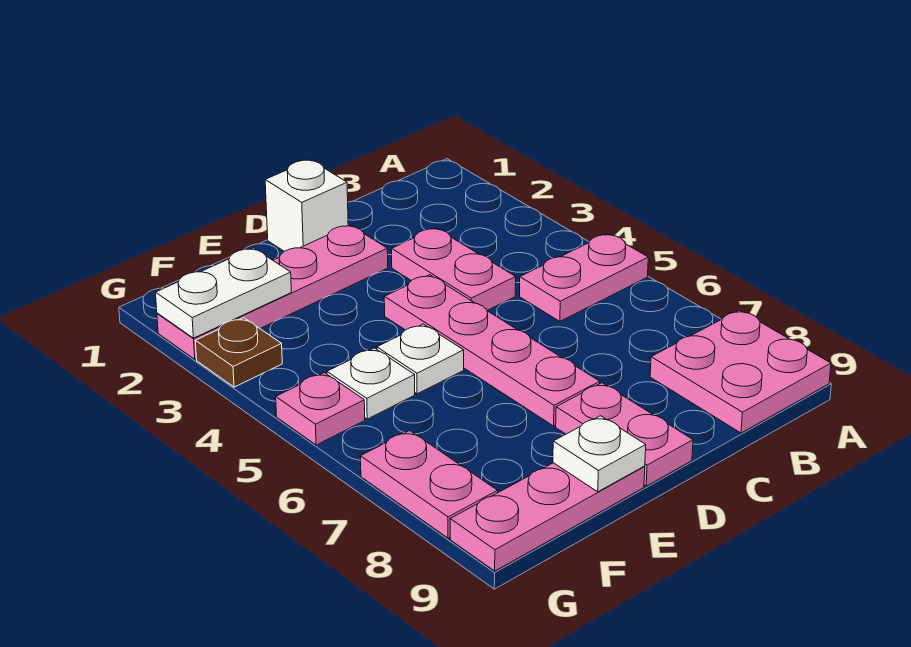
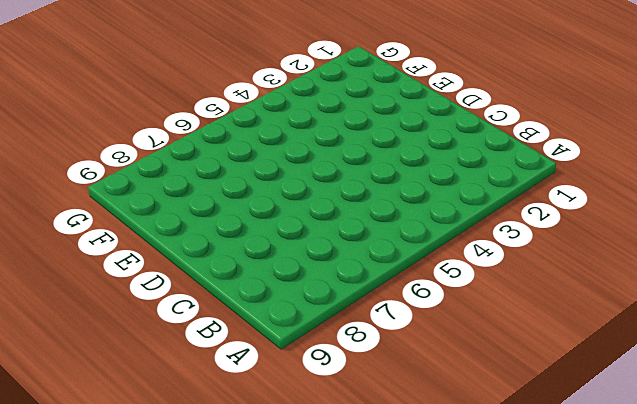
none -> pink 1x2 plate [520,234,648,321]
none -> pink 2x2 plate [650,310,831,433]
none -> pink 1x2 plate [392,228,516,310]

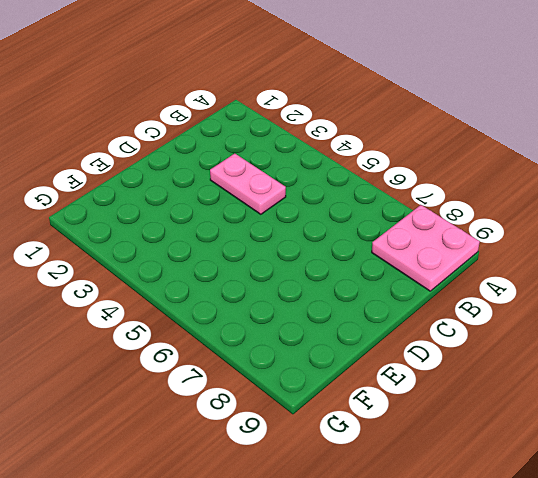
none -> pink 1x2 plate [520,234,648,321]
none -> white 1x1 brick [265,160,348,251]
none -> pink 1x4 plate [157,225,388,359]

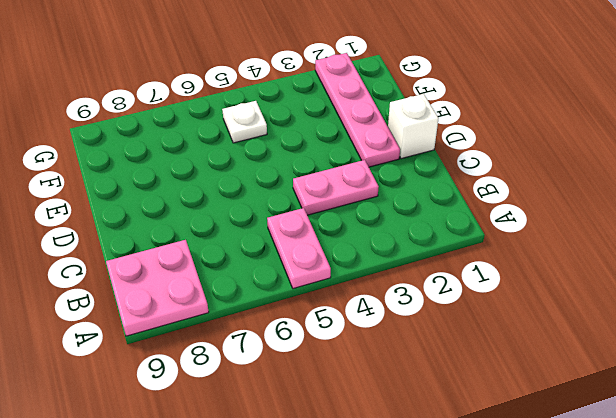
none -> pink 1x4 plate [384,275,600,426]
none -> pink 1x2 plate [556,383,693,486]
none -> white 1x1 plate [377,324,464,394]

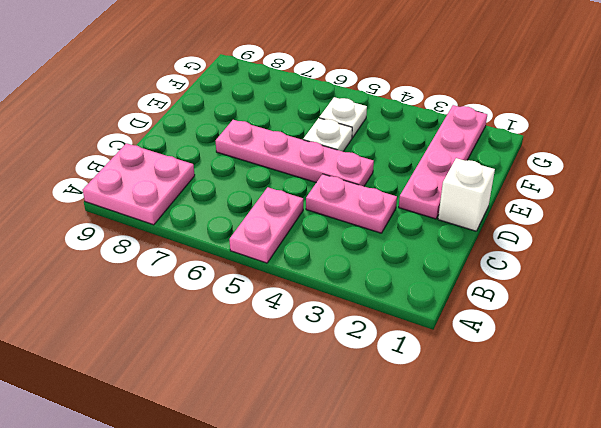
none -> pink 1x2 plate [556,383,693,486]
none -> pink 1x3 plate [450,463,645,571]
none -> brown 1x1 plate [196,318,282,387]

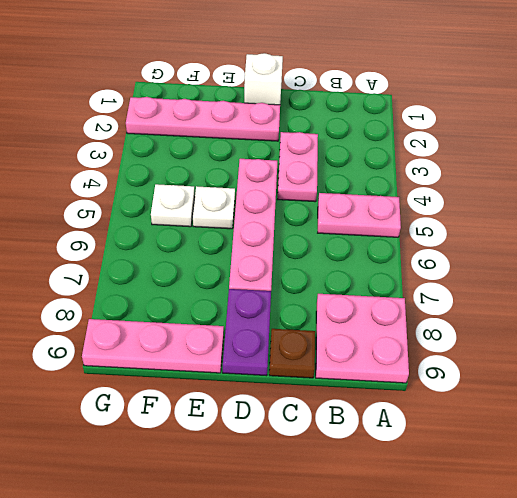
brown 1x1 plate [269,329,315,378] -> brown 1x1 plate moved to [196,318,282,387]
purple 1x2 plate [223,289,271,376] -> pink 1x2 plate [556,383,693,486]
none -> pink 1x1 plate [276,373,365,445]
none -> pink 1x2 plate [361,431,498,538]
none -> white 1x1 plate [553,416,646,492]

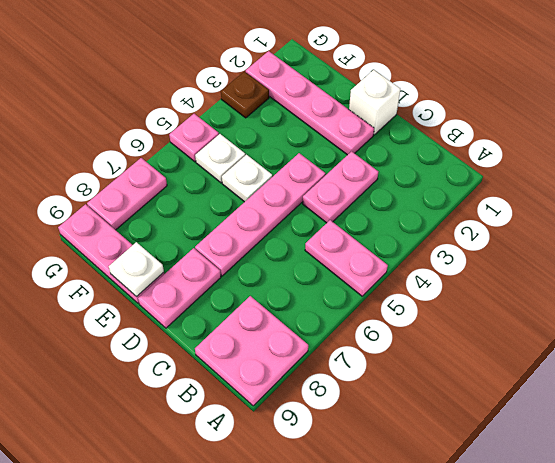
none -> white 1x2 plate [156,248,291,338]

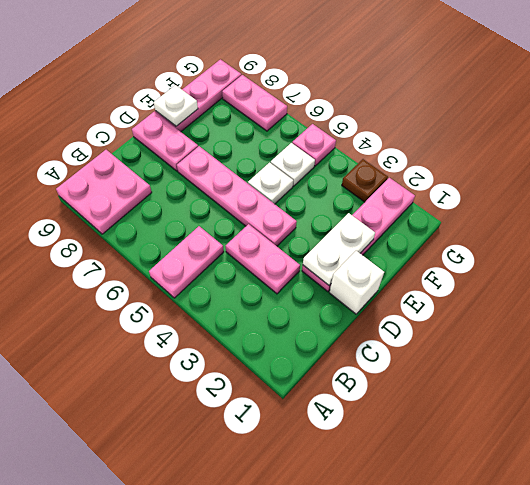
white 1x2 plate [303,213,375,285] -> white 1x2 plate moved to [156,248,291,338]

